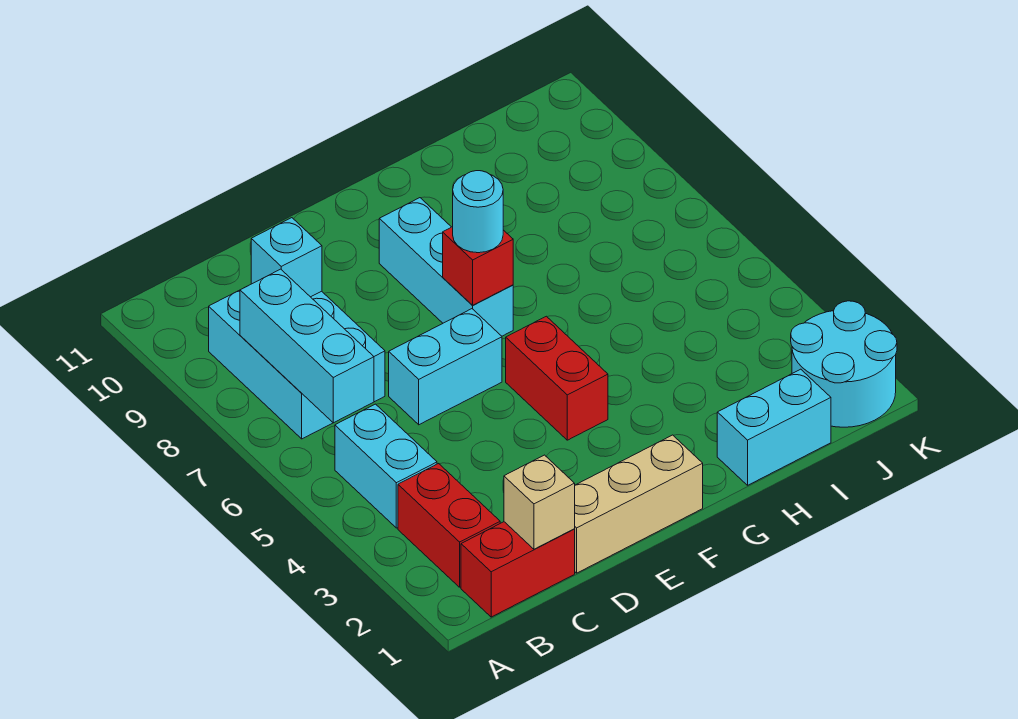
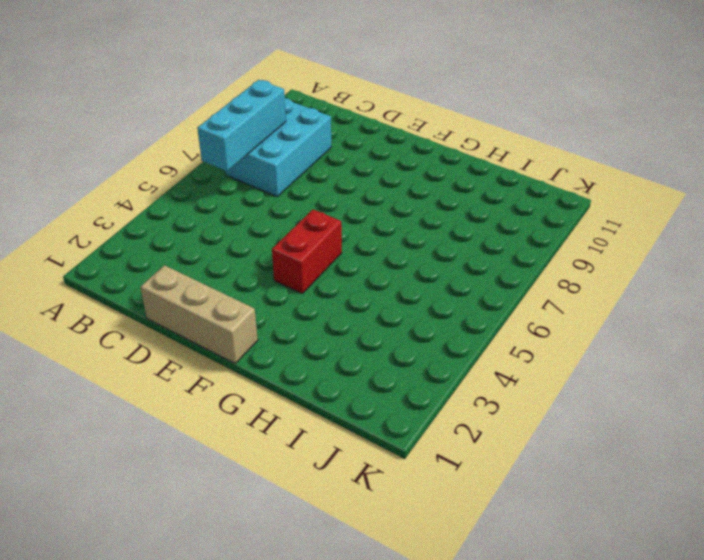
none -> red 1x2 brick [461,522,575,617]
none -> red 1x2 brick [398,464,500,587]
none -> cyan 1x2 brick [335,404,437,528]

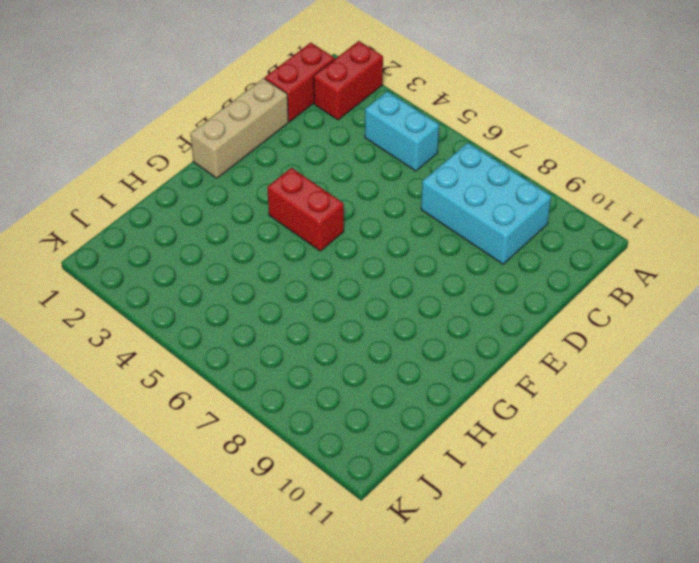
red 1x2 brick [314,41,383,120] -> red 1x2 brick turned to [398,464,500,587]
none -> cyan 1x2 brick [389,309,502,425]
none -> cyan 1x3 brick [379,198,513,336]
none -> cyan 1x2 brick [717,369,831,485]

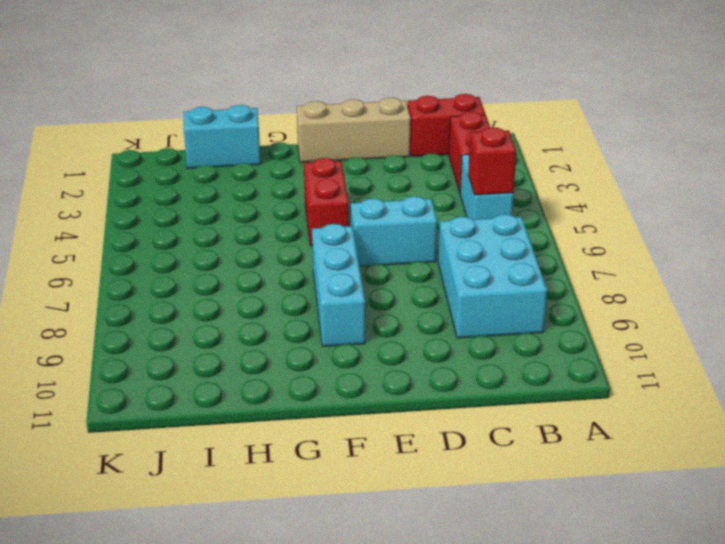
red 1x1 brick [468,127,516,195] -> red 1x1 brick moved to [443,227,513,305]
none -> cyan 2x2 round brick [791,301,897,427]
none -> cyan 1x3 brick [240,269,374,423]
none -> tan 1x1 brick [504,455,575,549]

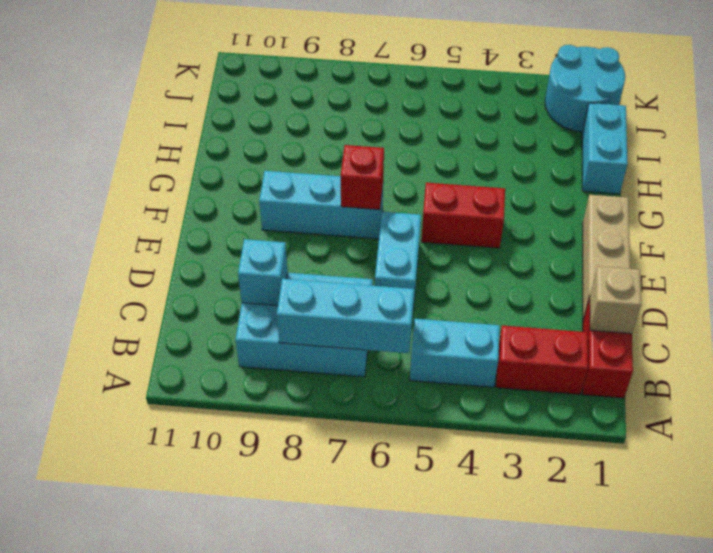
none -> cyan 1x1 round brick [453,171,503,253]

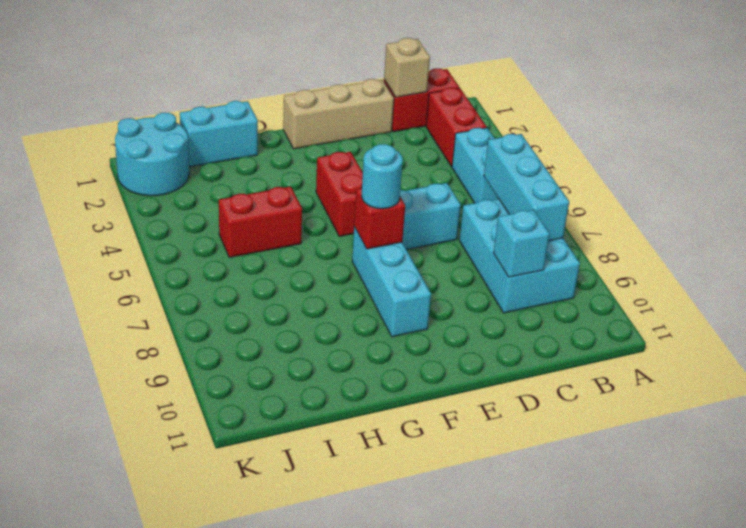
red 1x2 brick [219,186,302,257] -> none

